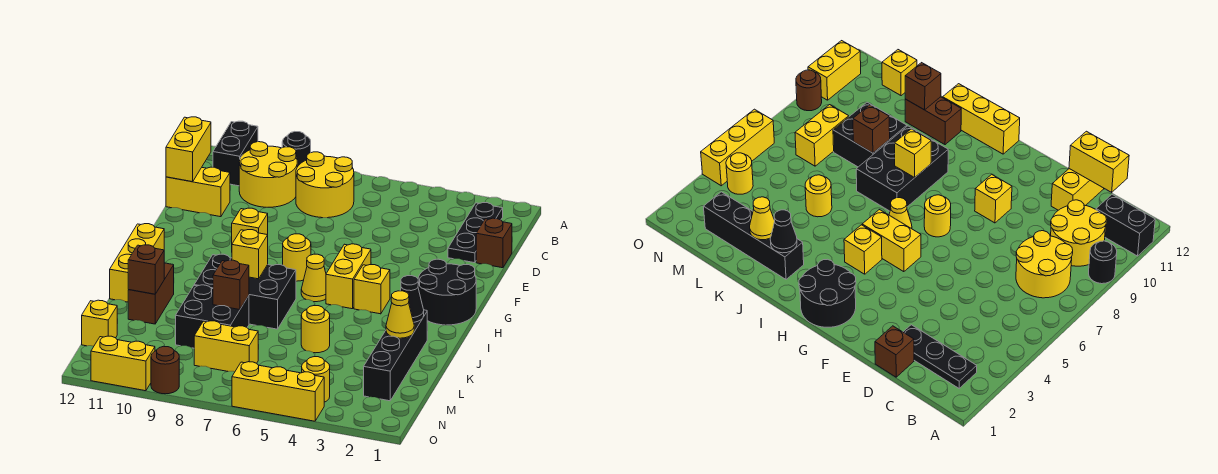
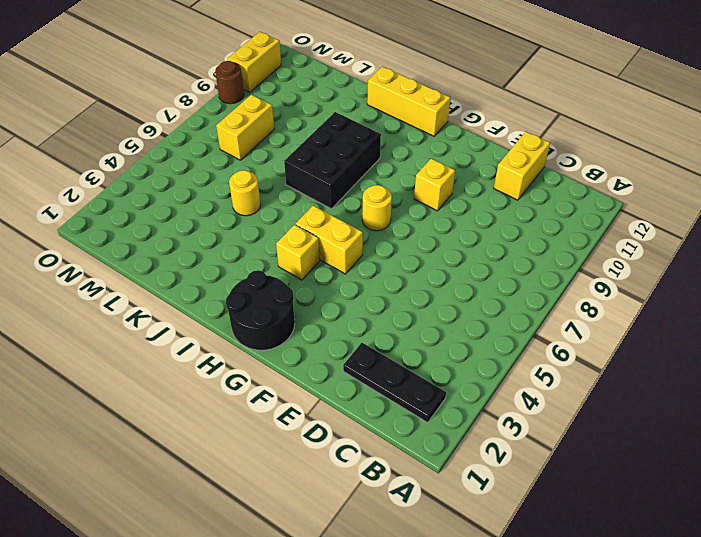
none -> black 1x1 round brick [282,132,311,167]
none -> black 1x2 brick [213,121,258,186]
none -> yellow 2x2 round brick [296,152,354,218]
none -> yellow 2x2 round brick [239,142,297,207]

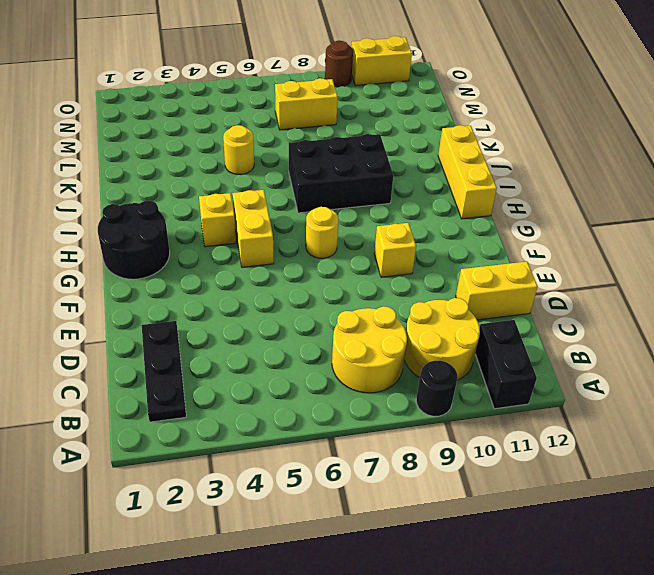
none -> brown 1x1 brick [476,218,512,268]
none -> yellow 1x1 cone [301,254,326,302]
none -> black 1x4 brick [364,310,427,401]
none -> brown 1x2 brick [128,263,174,324]

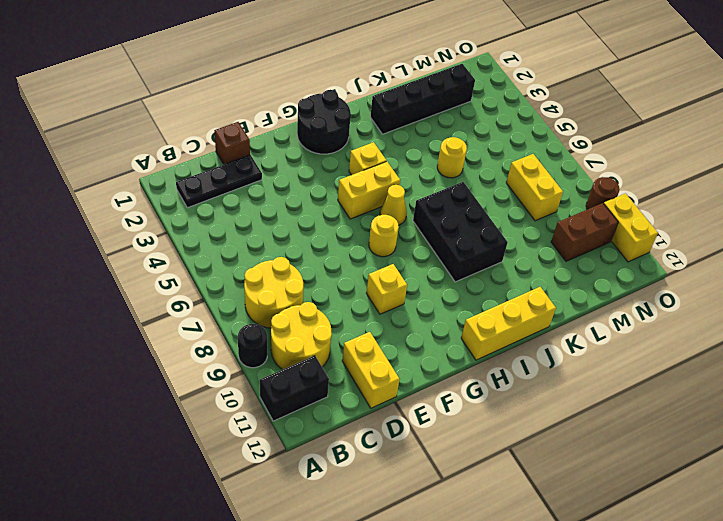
brown 1x2 brick [551,203,618,261] -> brown 1x2 brick moved to [128,263,174,324]
none -> black 2x2 brick [176,285,249,348]
none -> yellow 1x1 brick [82,300,117,346]
none -> yellow 1x1 round brick [302,357,330,402]
none -> yellow 1x3 brick [232,362,324,421]

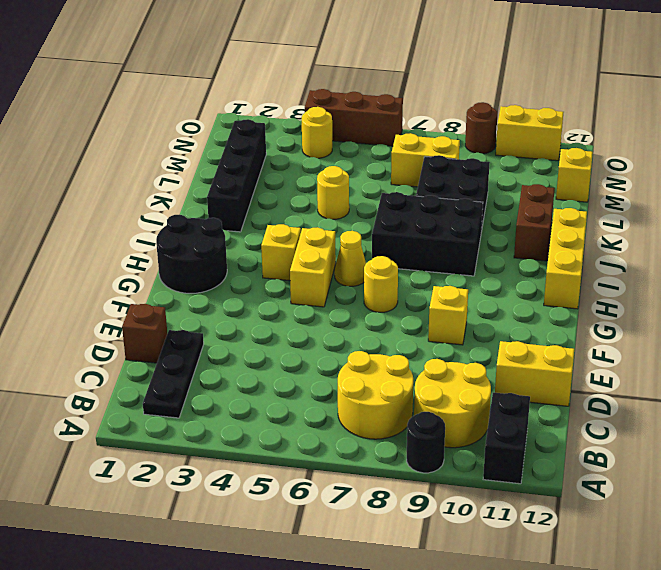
brown 1x3 brick [305,89,403,146] -> yellow 1x3 brick [232,362,324,421]
none -> yellow 1x2 brick [166,117,211,182]
none -> yellow 1x1 brick [232,230,268,279]
none -> black 1x1 cone [400,276,424,322]
none -> yellow 1x1 cone [386,291,414,338]

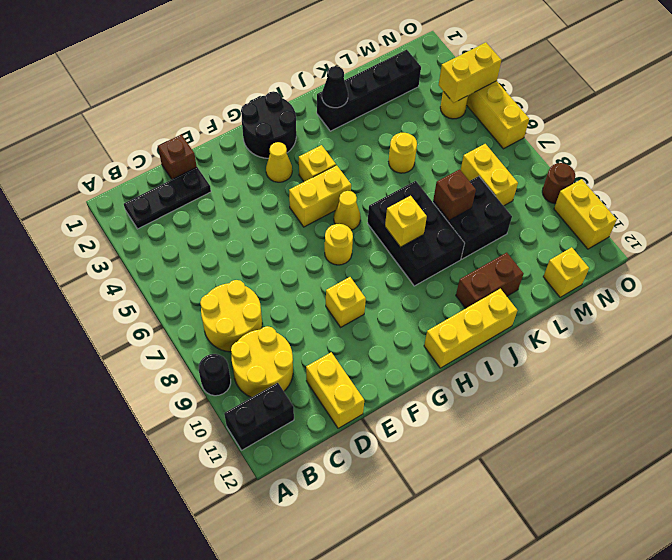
yellow 1x1 cone [266,142,292,182] -> yellow 1x1 cone moved to [386,291,414,338]
yellow 1x2 brick [439,42,501,103] -> yellow 1x2 brick moved to [166,117,211,182]
none -> brown 1x1 brick [128,245,164,294]

